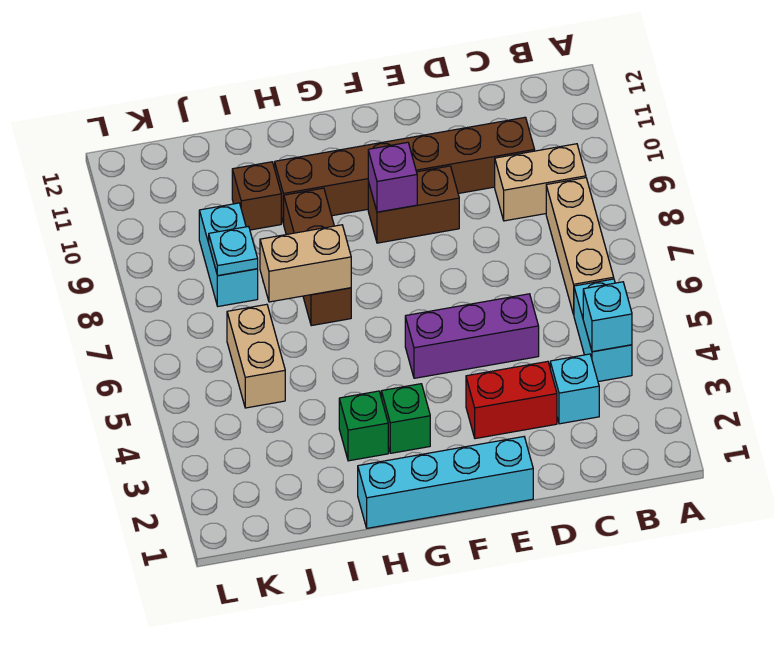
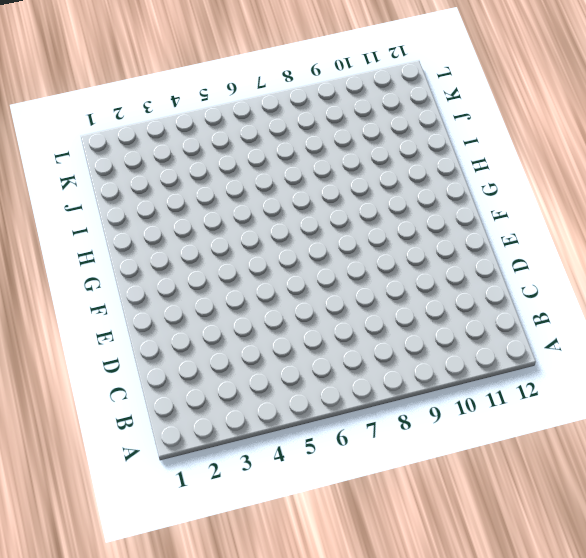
none -> cyan 1x2 brick [574,279,632,382]
none -> tan 1x3 brick [546,178,614,315]
none -> tan 1x2 brick [495,144,586,221]

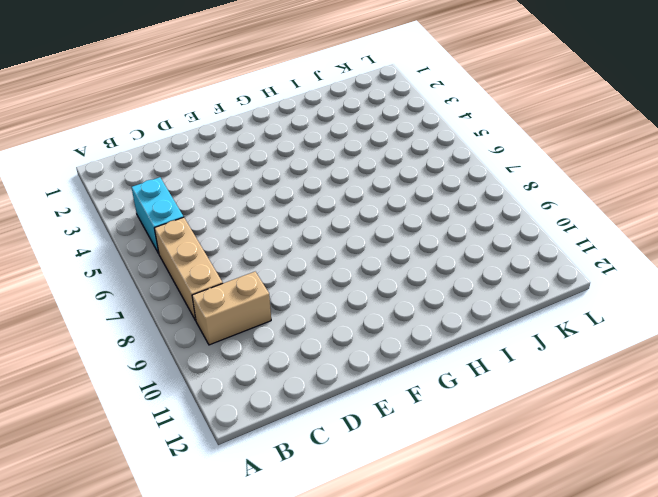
none -> cyan 1x1 brick [550,354,599,424]
none -> brown 1x6 brick [275,117,535,224]
none -> red 1x2 brick [466,361,557,439]

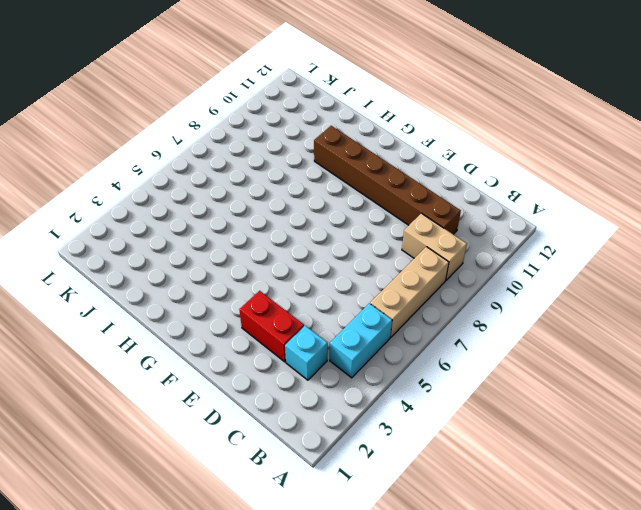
none -> purple 1x3 brick [405,294,539,378]
none -> cyan 1x4 brick [358,437,533,528]
none -> brown 1x2 brick [368,166,459,243]

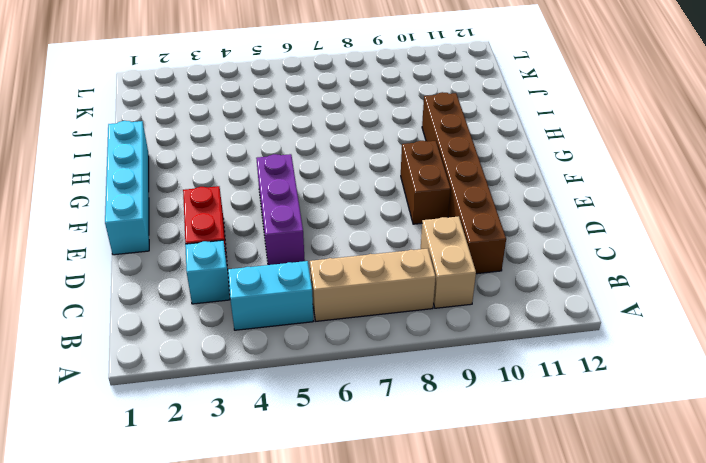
none -> green 1x1 brick [381,384,430,453]
none -> green 1x1 brick [339,391,388,461]
none -> brown 1x3 brick [284,188,351,326]

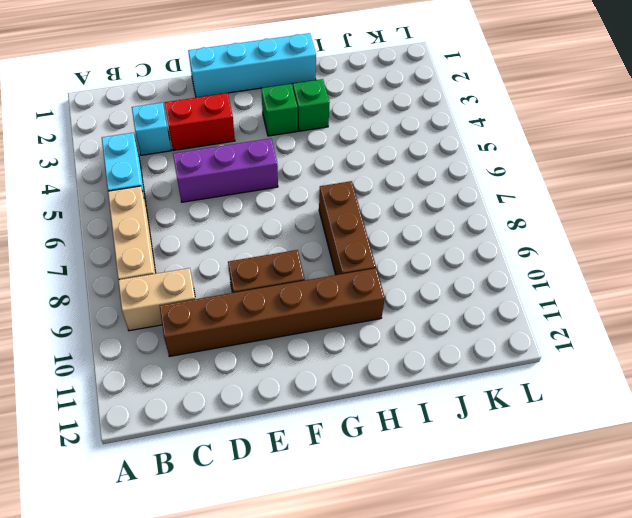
none -> brown 1x1 brick [232,162,281,230]
none -> tan 1x2 brick [227,304,285,408]
none -> cyan 1x2 brick [199,203,258,306]

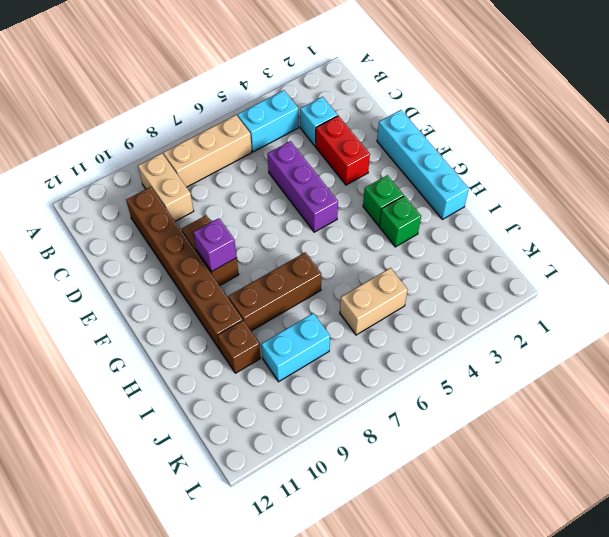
none -> cyan 1x1 brick [583,282,632,352]
none -> tan 1x2 brick [260,225,351,302]
none -> cyan 1x1 plate [209,226,258,276]

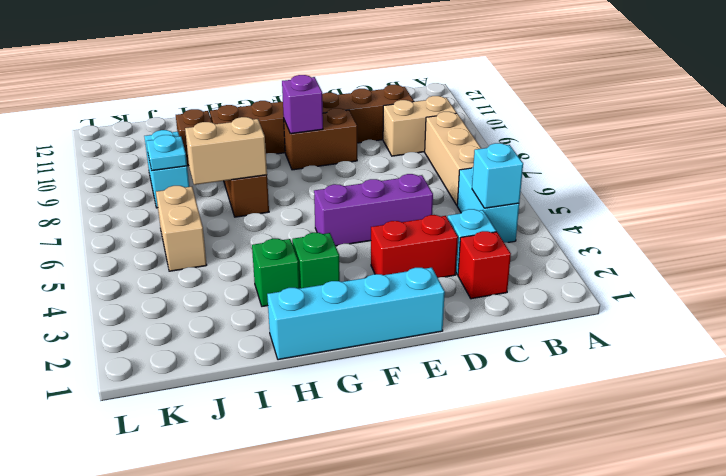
red 1x1 brick [458,231,511,299] -> none

